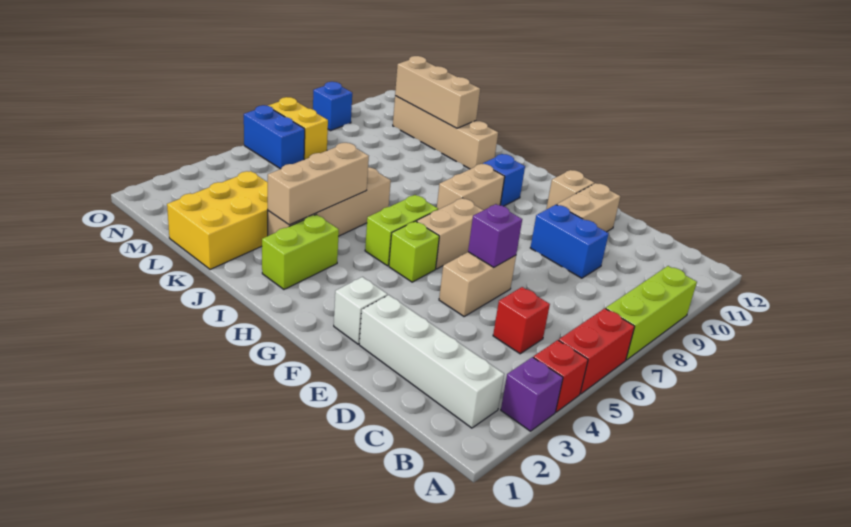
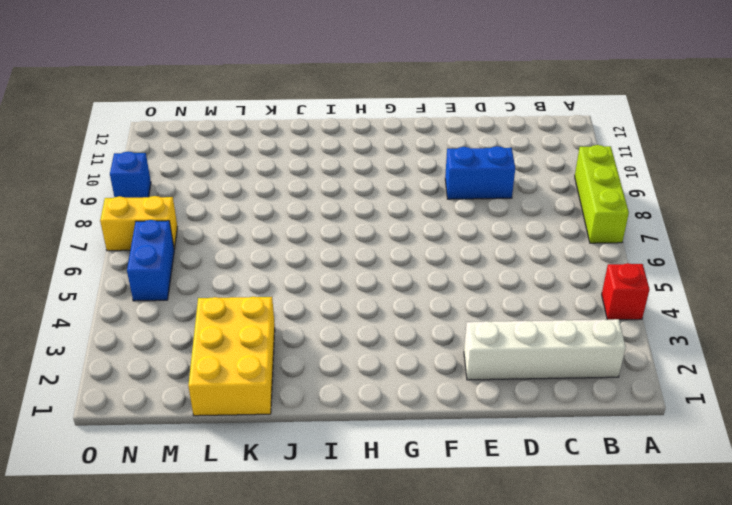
blue 1x2 brick [127,220,174,301] -> blue 1x2 brick turned to [244,105,305,169]
none -> purple 1x1 brick [501,357,563,431]
none -> red 1x2 brick [559,308,635,394]
none -> red 1x1 brick [493,287,550,354]

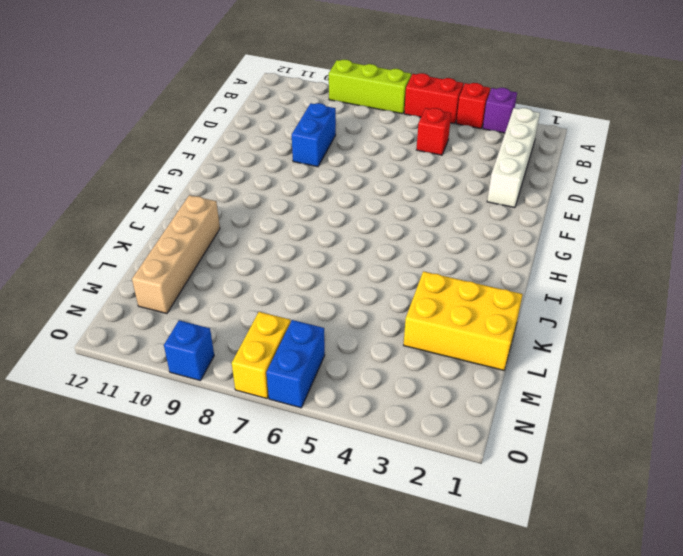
none -> tan 1x2 brick [439,252,516,316]
none -> tan 1x2 brick [557,183,620,232]
none -> white 1x1 brick [334,277,387,344]

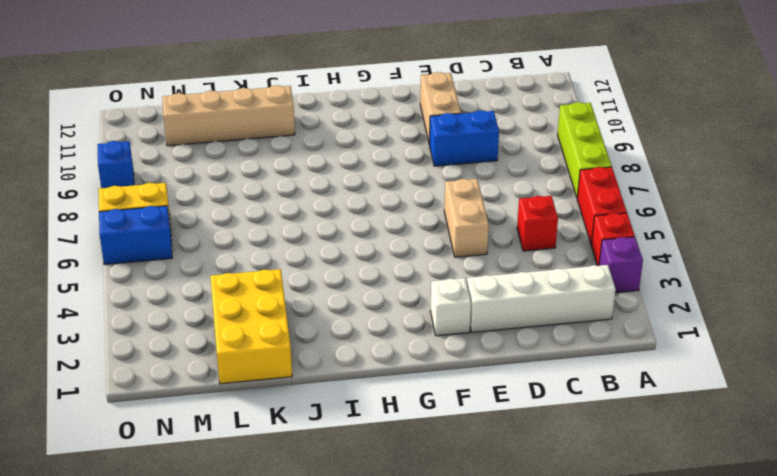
none -> tan 1x1 brick [546,170,594,209]
none -> lime 1x1 brick [389,221,439,282]
none -> tan 1x2 brick [417,198,483,269]

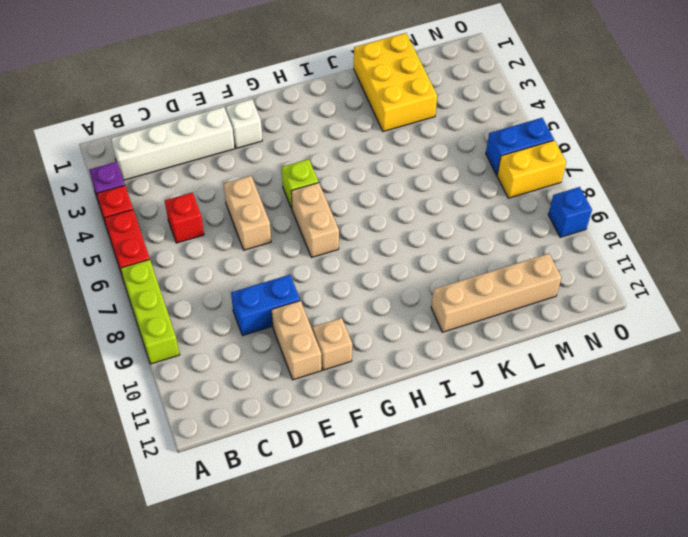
none -> lime 1x2 brick [365,195,438,266]
none -> tan 1x2 brick [437,164,505,210]
none -> blue 1x1 brick [483,154,525,206]

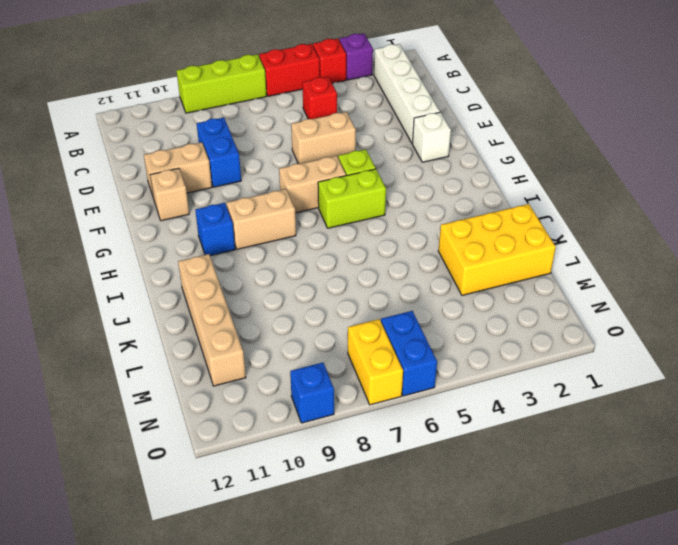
none -> lime 1x2 brick [262,215,339,289]
none -> tan 1x4 brick [268,168,391,236]
none -> purple 1x1 brick [468,204,522,267]

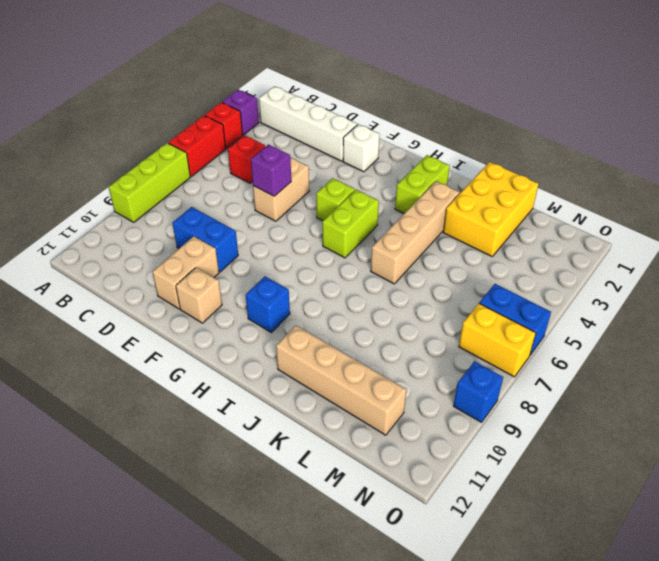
none -> tan 1x2 brick [417,198,483,269]
none -> tan 1x2 brick [437,164,505,210]
none -> tan 1x3 brick [268,143,369,225]

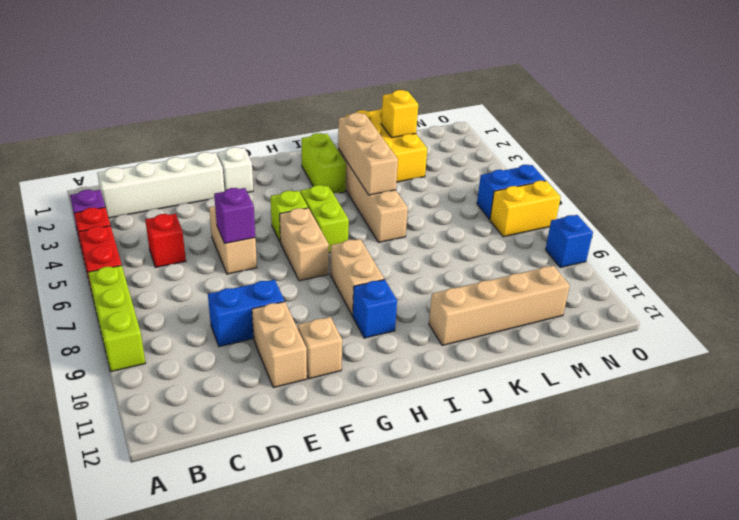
yellow 1x1 brick [381,90,418,138] -> none
none -> tan 1x3 brick [395,56,480,128]

